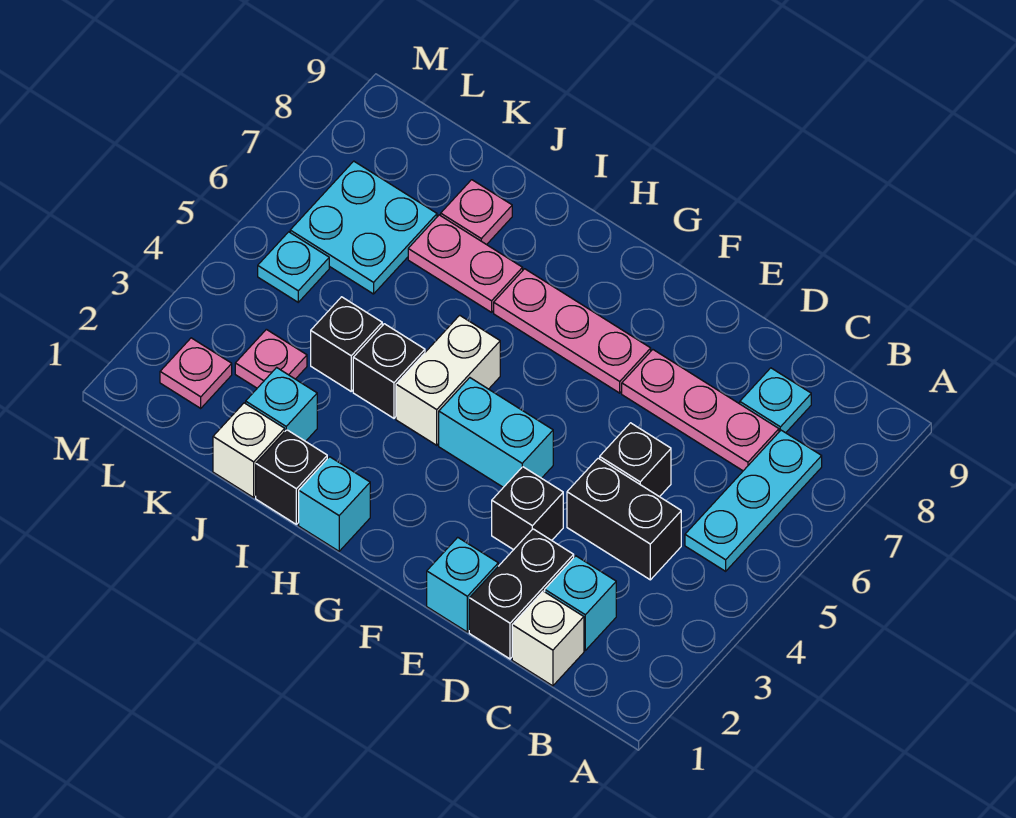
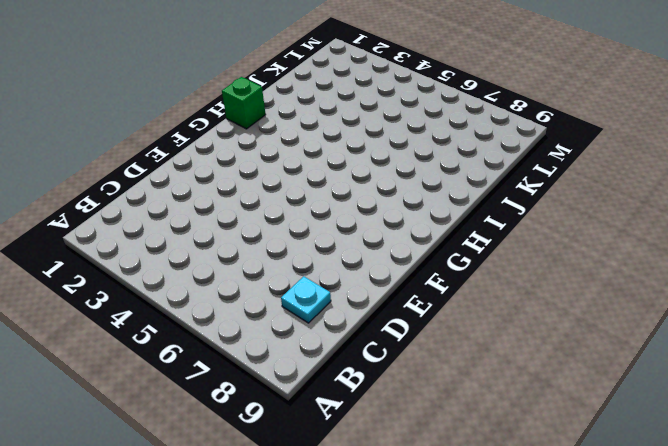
green 1x1 brick [222,77,266,129] -> cyan 1x1 brick [299,457,370,551]
none -> cyan 1x3 plate [685,430,822,571]
none -> white 1x1 brick [512,591,584,686]
none -> cyan 1x1 brick [545,556,616,650]

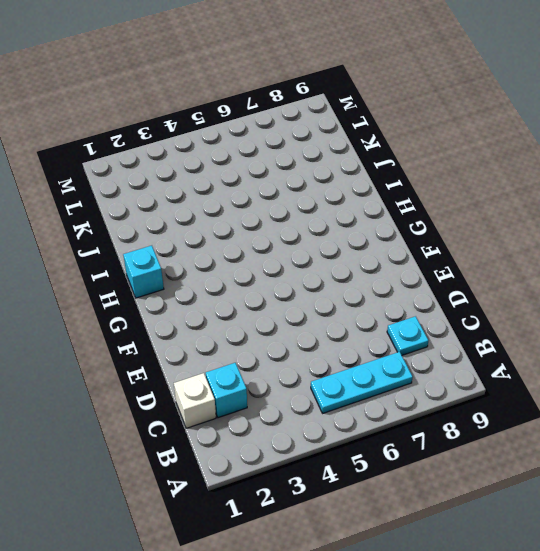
none -> black 1x2 brick [567,458,681,580]
none -> pink 1x3 plate [622,350,779,471]
none -> black 1x2 brick [469,529,574,659]

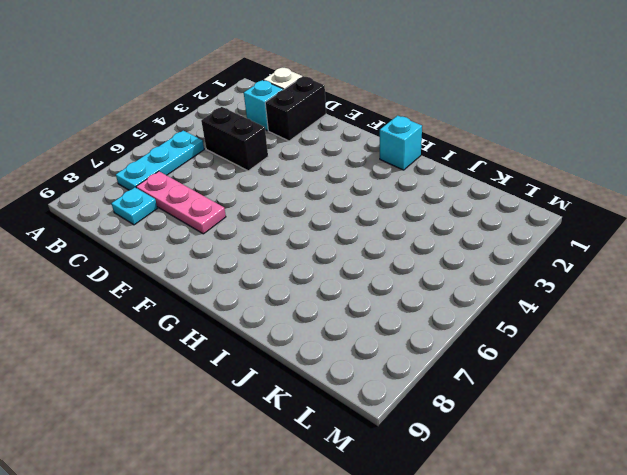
none -> black 1x1 brick [600,423,671,497]
none -> cyan 1x1 brick [427,537,498,632]
none -> black 1x1 brick [492,467,563,550]

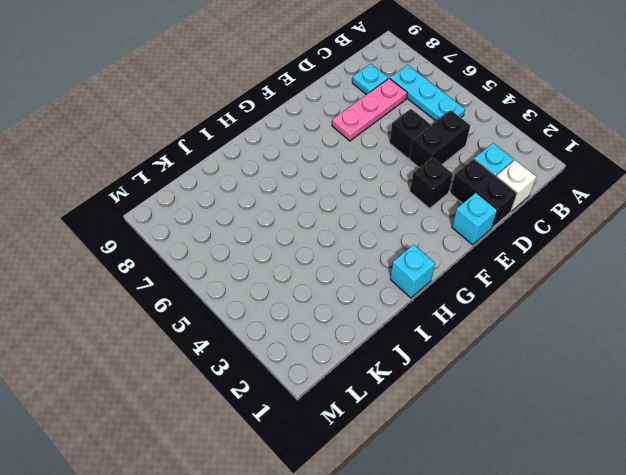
none -> cyan 1x2 brick [439,378,553,487]
none -> pink 1x3 plate [494,269,651,393]
none -> white 1x2 brick [396,315,500,445]

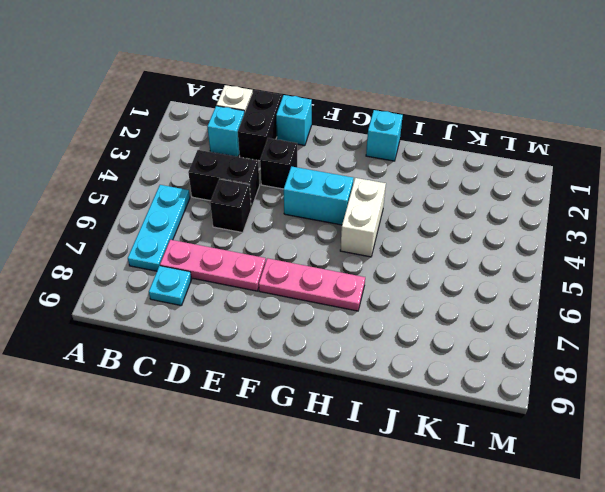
none -> black 1x1 brick [256,430,327,524]
none -> black 1x1 brick [353,324,425,418]
none -> pink 1x2 plate [408,215,523,312]

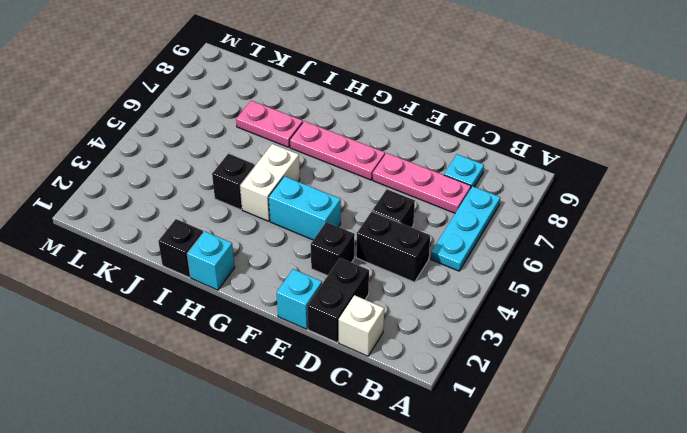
none -> cyan 1x1 brick [545,556,616,650]
none -> white 1x1 brick [213,403,285,497]
none -> cyan 1x1 brick [246,368,317,441]

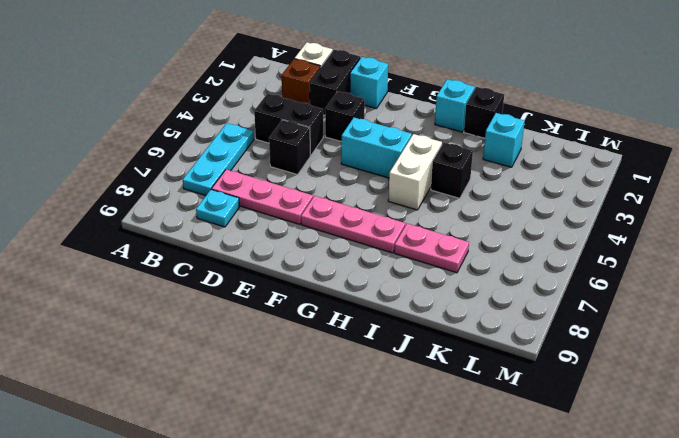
brown 1x1 brick [282,59,320,104] -> cyan 1x1 brick [545,556,616,650]
none -> white 1x1 brick [213,403,285,497]
none -> black 1x1 brick [311,297,382,391]
none -> pink 1x1 plate [441,180,512,245]

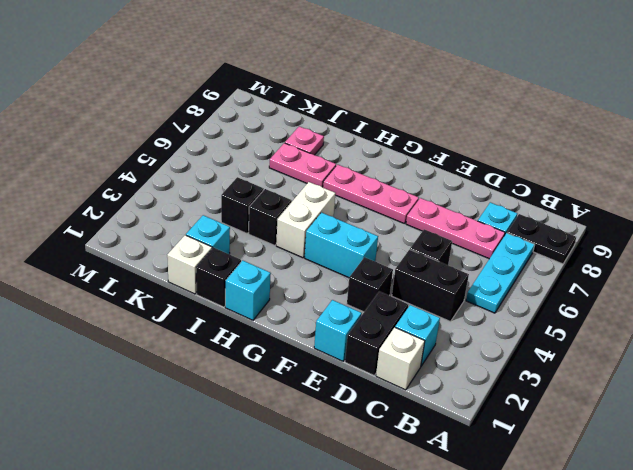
black 1x2 plate [507,214,576,264] -> none
none -> pink 1x1 plate [235,329,307,388]
none -> cyan 2x2 plate [290,161,437,294]
none -> pink 1x1 plate [160,338,232,408]

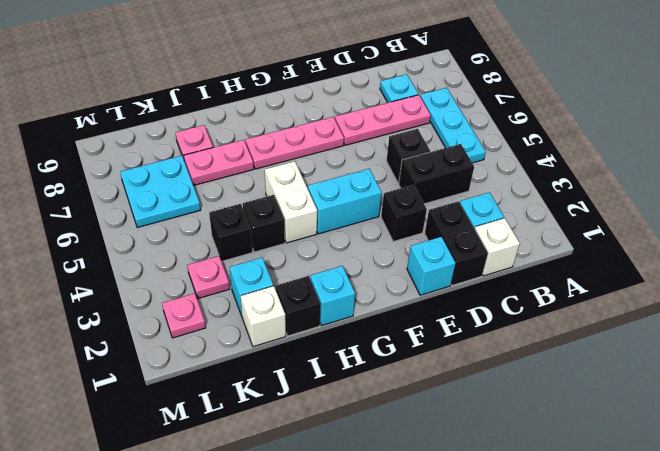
none -> cyan 1x1 plate [258,232,329,302]

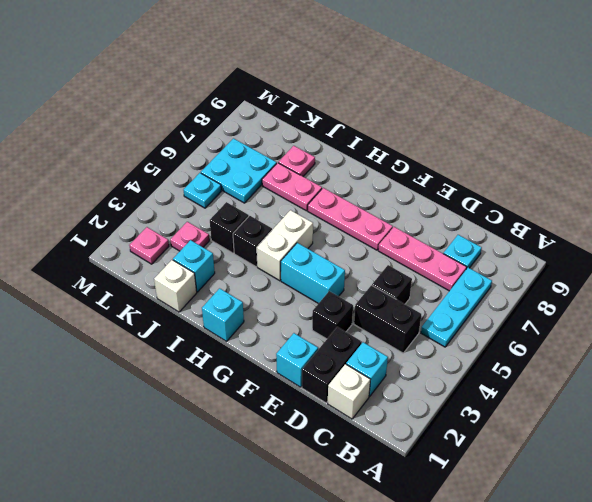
none -> black 1x1 brick [256,430,327,524]

